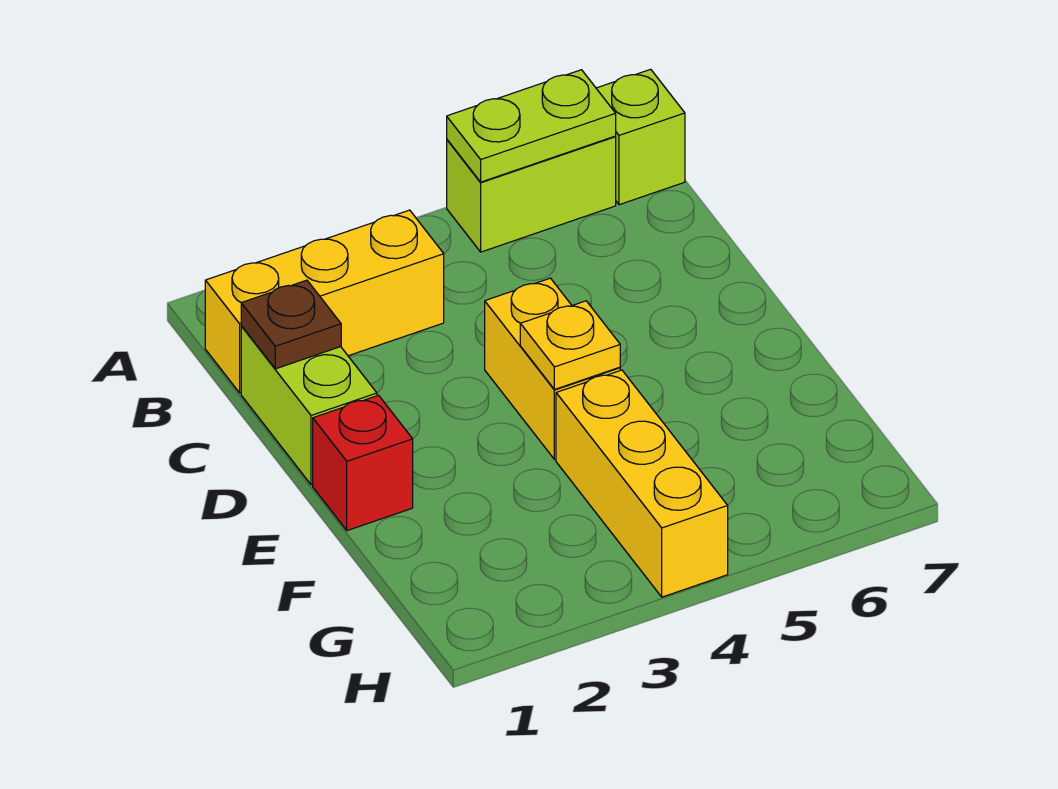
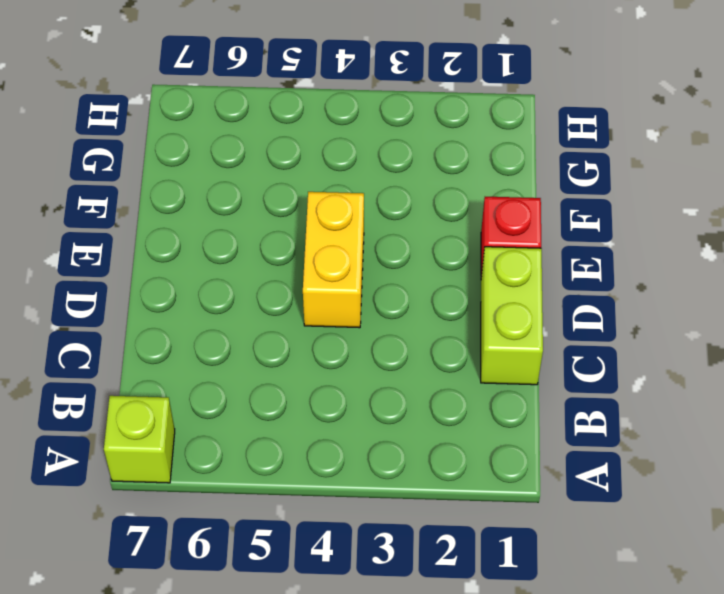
none -> lime 1x2 brick [447,136,616,252]
none -> yellow 1x3 brick [205,210,444,393]

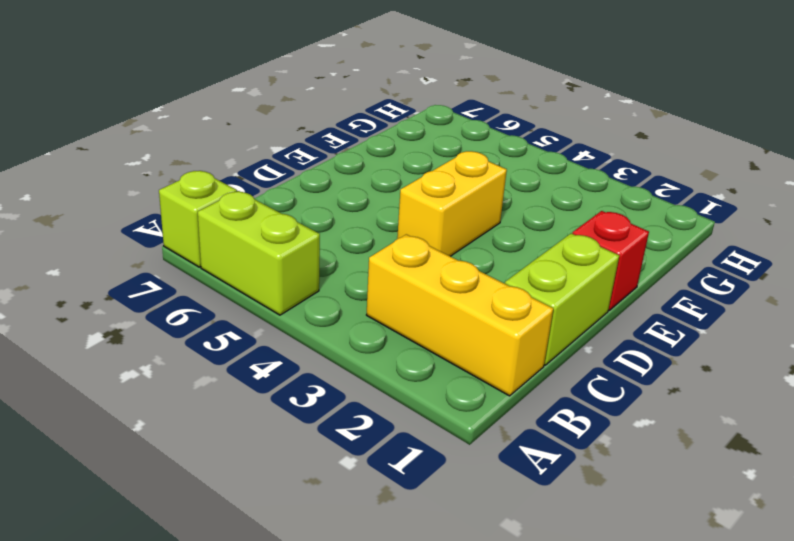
none -> yellow 1x3 brick [556,370,728,597]
none -> lime 1x2 plate [447,70,616,182]

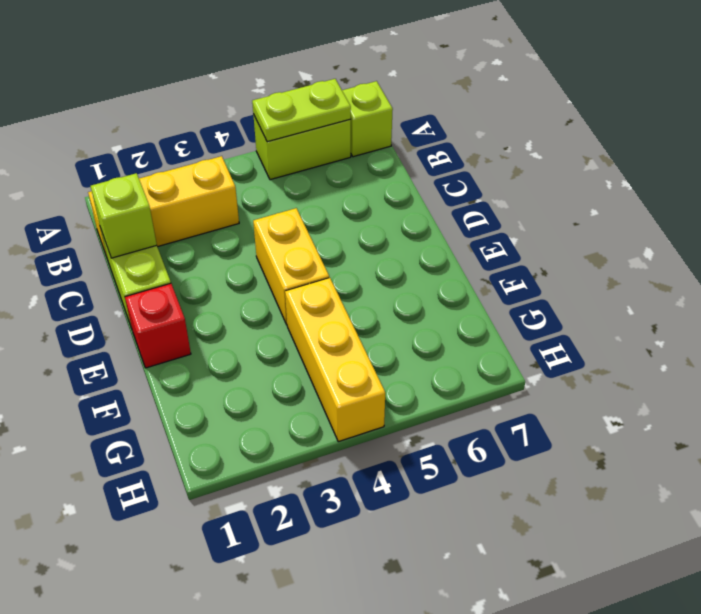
lime 1x1 brick [91,173,157,258] -> brown 1x1 plate [241,280,341,369]
none -> yellow 1x1 plate [520,301,620,390]

